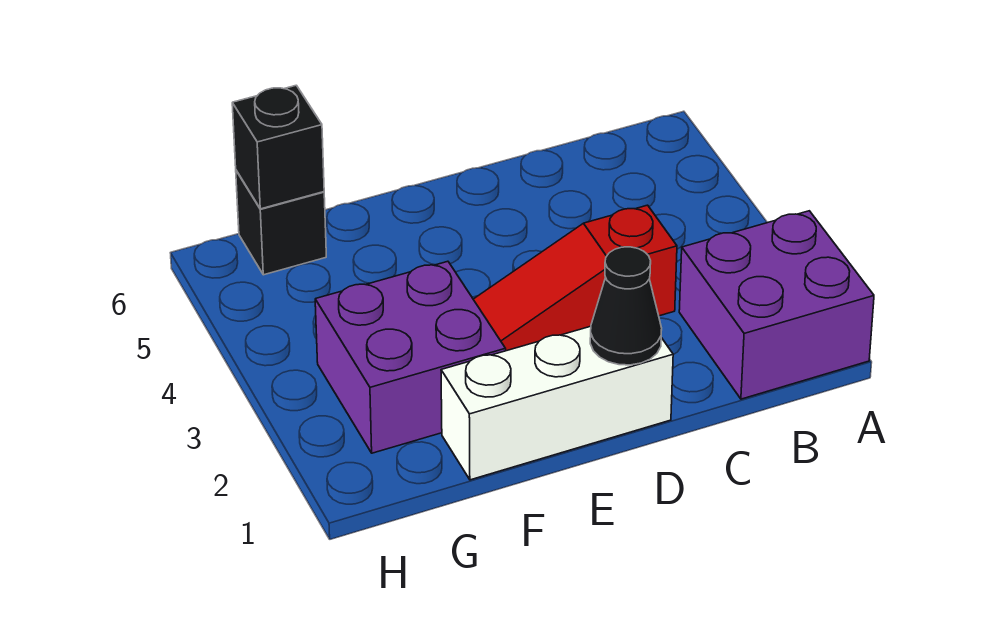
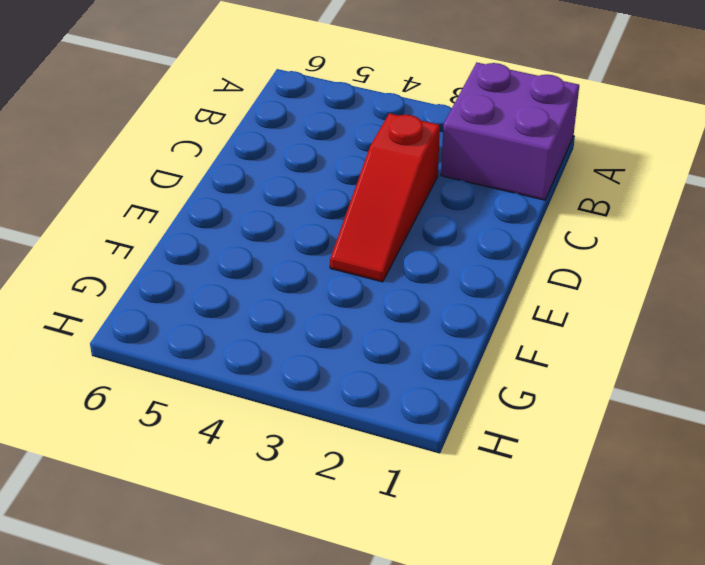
none -> white 1x3 brick [441,326,673,480]
none -> purple 2x2 brick [315,261,506,453]

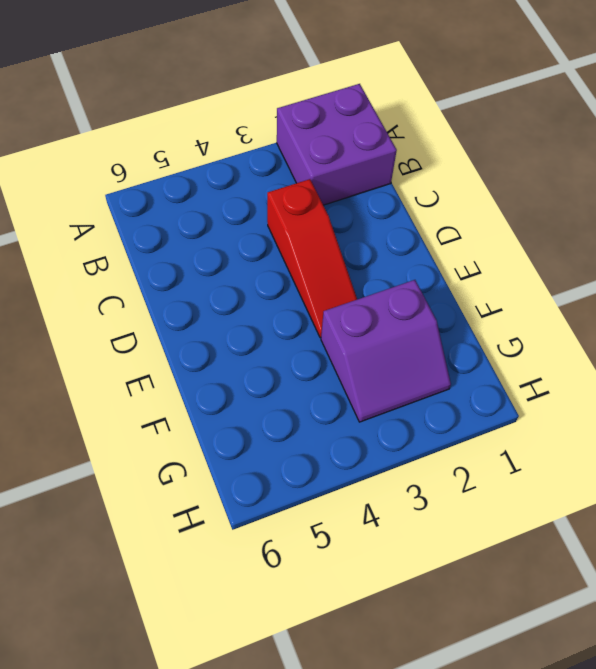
purple 2x2 slope [321,280,451,422] -> purple 2x2 brick [315,261,506,453]
none -> white 1x3 brick [441,326,673,480]
none -> black 1x1 brick [236,171,326,275]

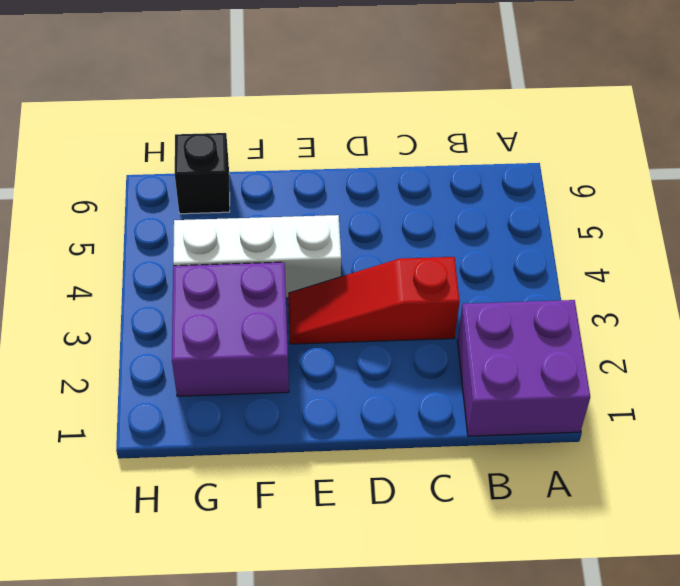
white 1x3 brick [173,215,341,298] -> white 1x3 brick moved to [441,326,673,480]
none -> black 1x1 cone [590,247,662,365]
none -> black 1x1 brick [232,85,324,209]

